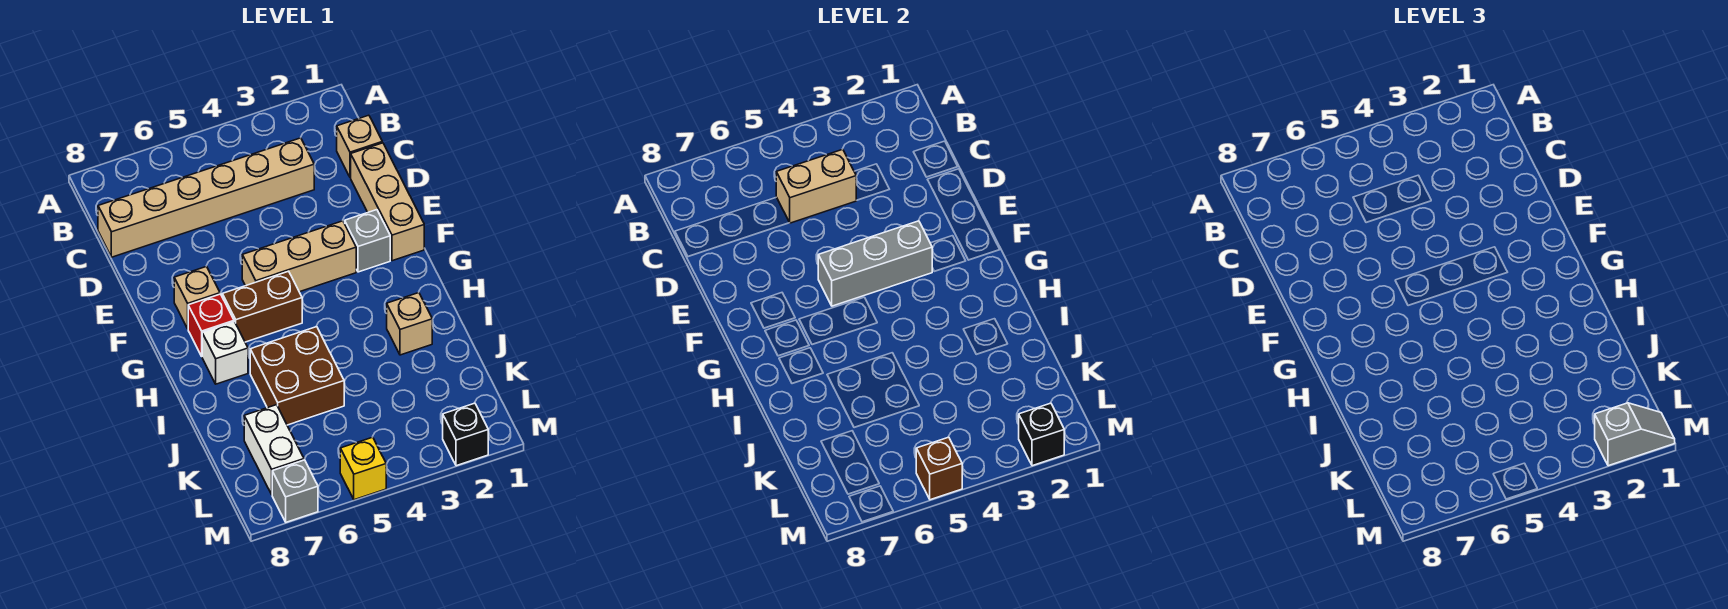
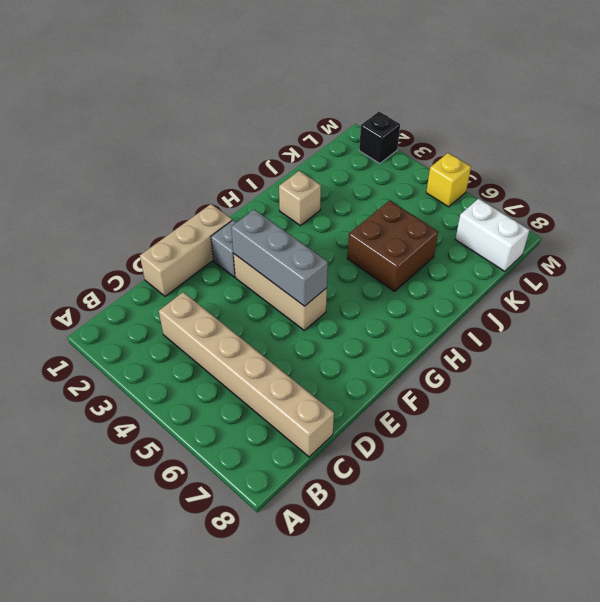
white 1x2 brick [455,199,529,271] -> white 1x2 brick turned to [244,405,304,494]
none -> tan 1x1 brick [337,115,382,178]
none -> tan 1x1 brick [174,266,220,329]
none -> brown 1x2 brick [222,271,302,342]

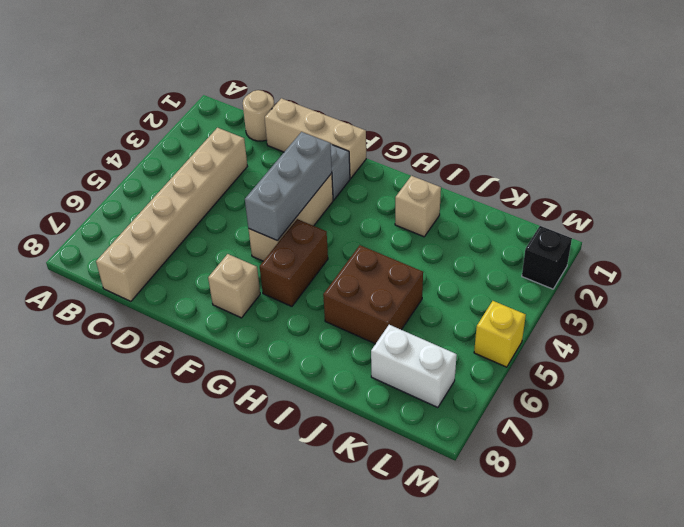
tan 1x1 round brick [243,90,274,141] -> tan 1x1 brick [337,115,382,178]
none -> red 1x1 brick [188,294,234,356]
none -> white 1x1 brick [202,322,248,384]
none -> grey 1x1 brick [272,460,318,522]

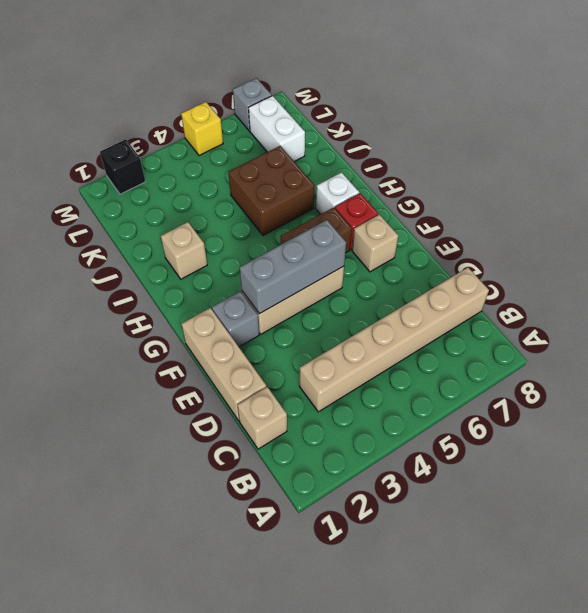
none -> tan 1x2 brick [776,149,856,223]
none -> black 1x1 brick [1019,403,1064,466]
none -> brown 1x1 brick [916,437,962,500]

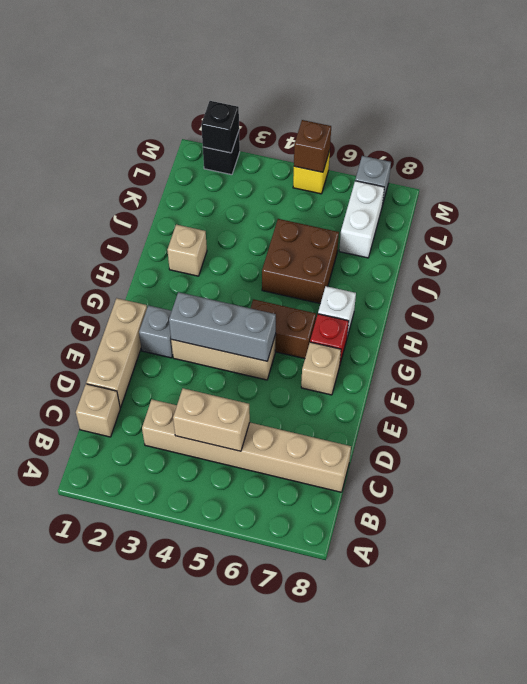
none -> grey 1x2 slope [1595,403,1675,466]

